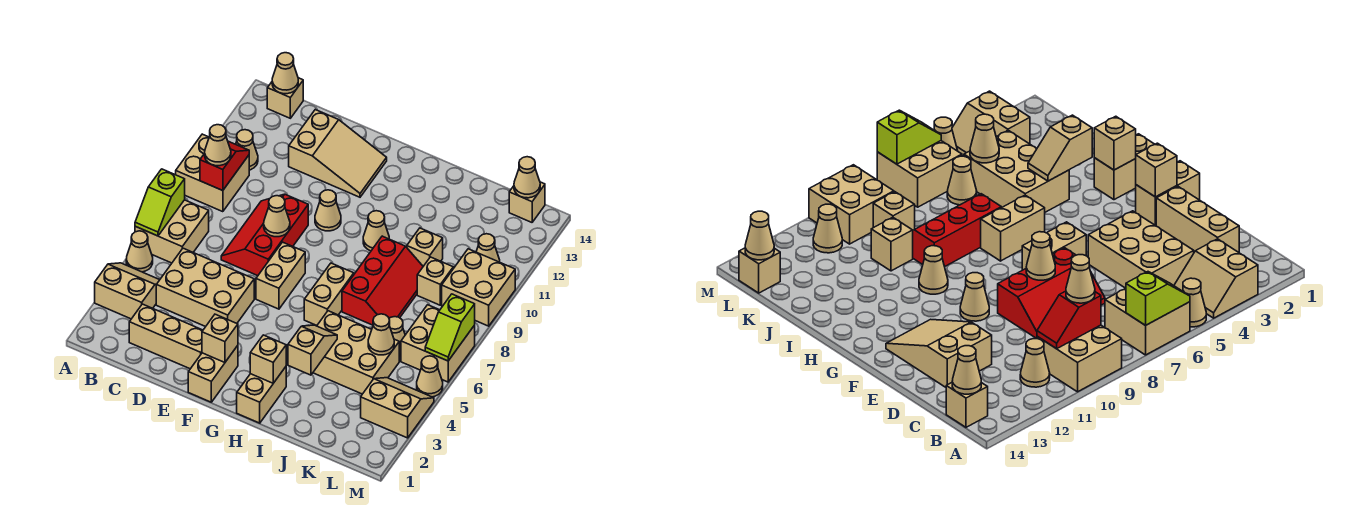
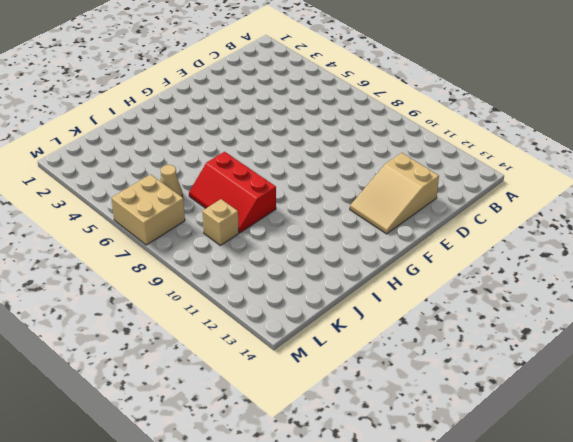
none -> tan 2x2 slope [95,263,159,319]
none -> tan 1x1 cone [126,231,153,272]
none -> tan 2x2 brick [135,200,209,263]
none -> tan 2x2 brick [176,134,249,212]

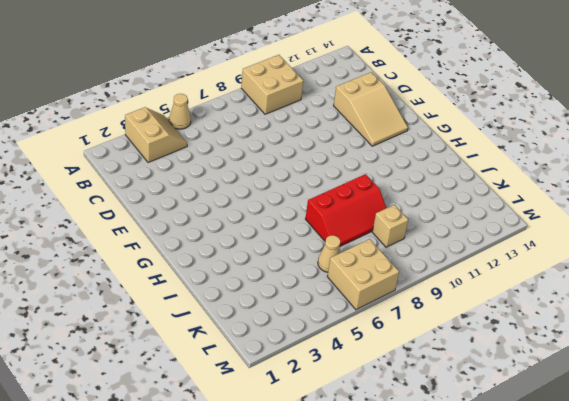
none -> tan 2x2 brick [135,200,209,263]
none -> tan 1x1 cone [236,130,258,170]
none -> tan 1x1 brick [267,78,303,118]
none -> tan 1x3 brick [129,304,203,369]

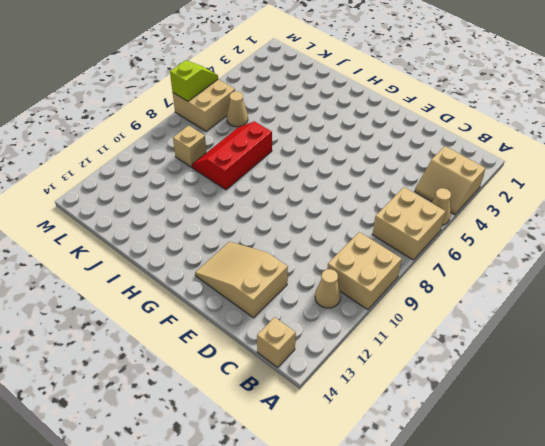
none -> tan 1x3 brick [129,304,203,369]
none -> tan 2x3 brick [156,248,254,327]
none -> red 2x3 slope [221,194,308,276]
none -> tan 1x2 brick [188,346,238,402]

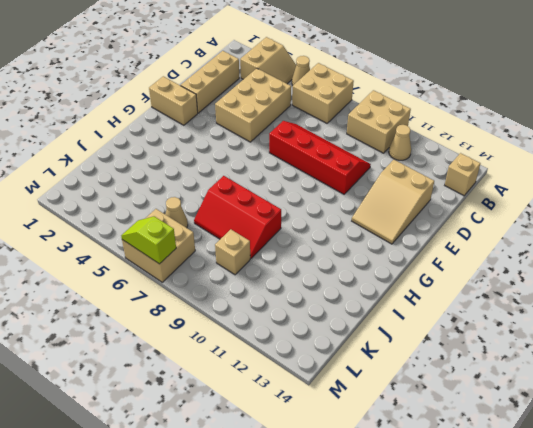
red 2x4 slope [269,121,371,194] -> red 2x3 slope [221,194,308,276]
none -> tan 1x2 brick [256,242,305,309]
none -> tan 1x1 cone [315,190,341,231]
none -> tan 1x2 brick [237,367,286,423]
none -> tan 1x2 brick [304,263,354,325]

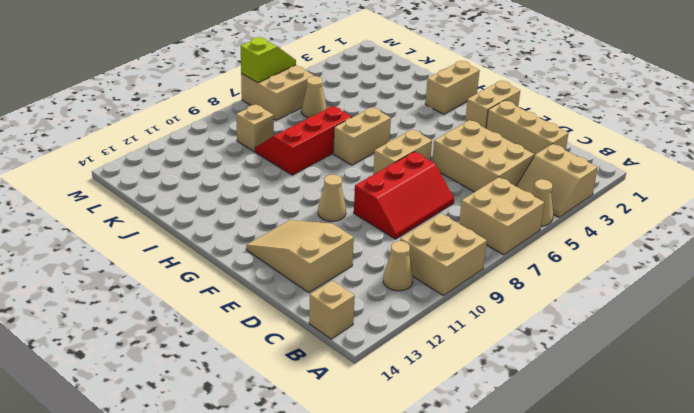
none -> tan 1x1 cone [363,211,389,251]
none -> tan 2x3 brick [313,311,399,394]
none -> tan 1x1 brick [407,228,443,266]
none -> tan 2x2 slope [361,378,434,438]

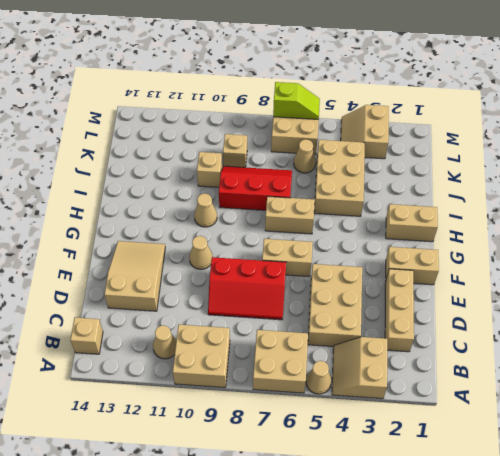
none -> tan 2x2 brick [442,249,515,326]
none -> tan 1x1 cone [476,234,500,262]
none -> tan 1x1 brick [509,182,545,222]
none -> tan 1x1 cone [417,356,443,397]

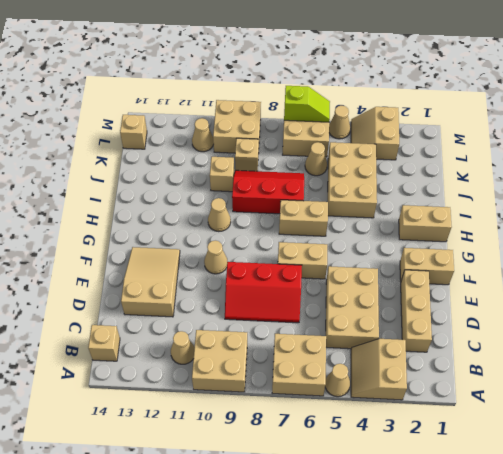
none -> lime 1x2 slope [135,169,185,236]
none -> red 1x2 slope [200,141,249,191]
none -> tan 1x1 cone [272,53,298,94]
none -> tan 1x1 cone [264,196,290,237]

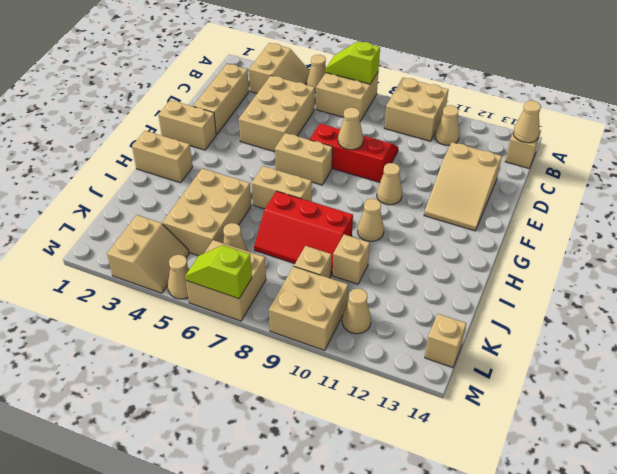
none -> red 1x2 slope [200,141,249,191]
none -> tan 1x1 brick [202,314,238,362]
none -> tan 1x1 brick [250,335,286,383]
none -> tan 1x2 slope [288,325,337,375]

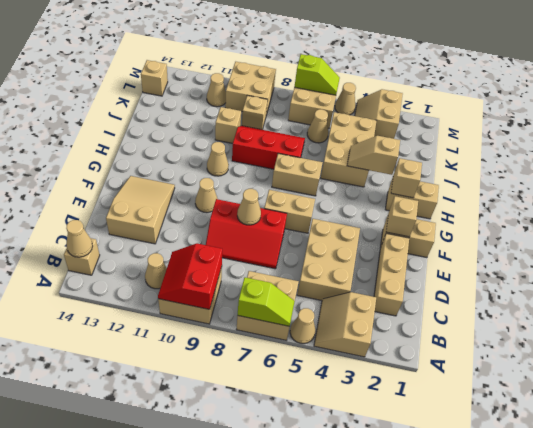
red 2x2 slope [158,243,222,309] -> red 1x2 slope [200,141,249,191]
none -> tan 1x1 cone [368,314,394,355]
none -> tan 1x1 cone [514,157,540,198]
none -> tan 1x1 cone [205,125,231,166]

